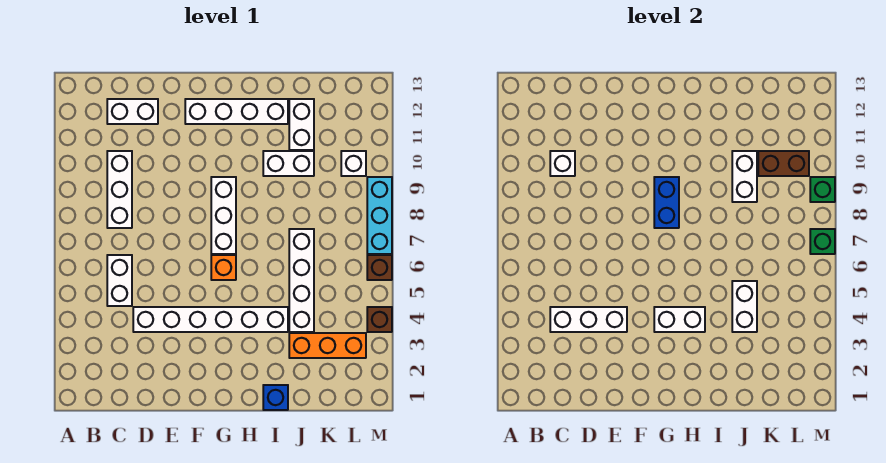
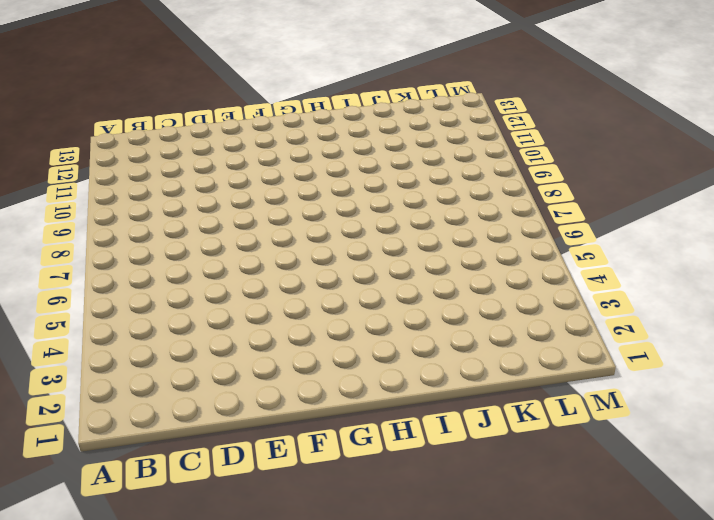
none -> white 1x2 brick [107,255,132,306]
none -> white 1x3 brick [107,151,132,228]
none -> white 1x2 brick [107,99,158,124]

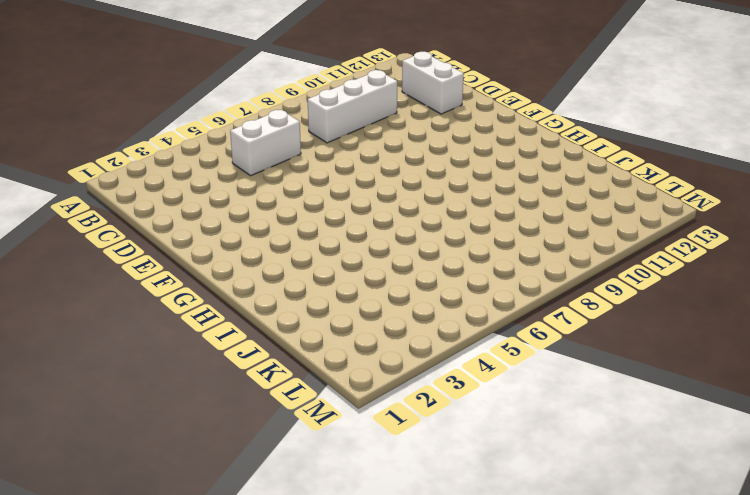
none -> white 1x6 brick [133,307,288,332]
none -> white 1x4 brick [185,99,288,124]
none -> orange 1x1 brick [211,255,236,280]

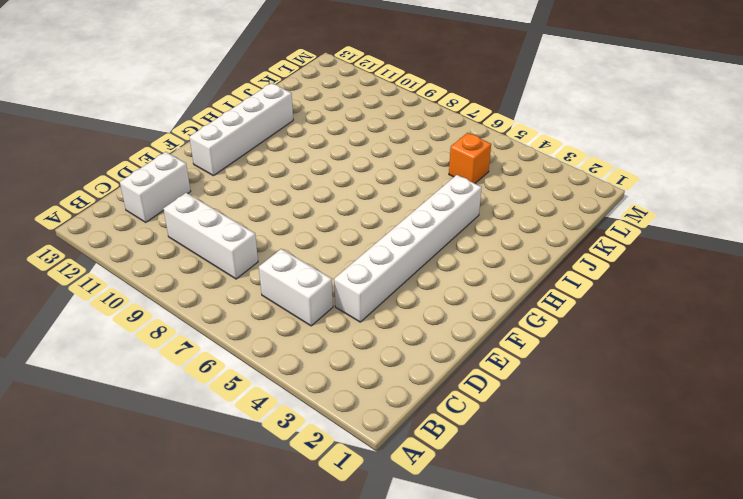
orange 1x1 brick [449,133,491,183] -> orange 1x1 brick moved to [211,255,236,280]
none -> white 1x3 brick [211,177,236,254]
none -> blue 1x1 brick [263,385,288,410]
none -> white 1x2 brick [263,151,314,176]

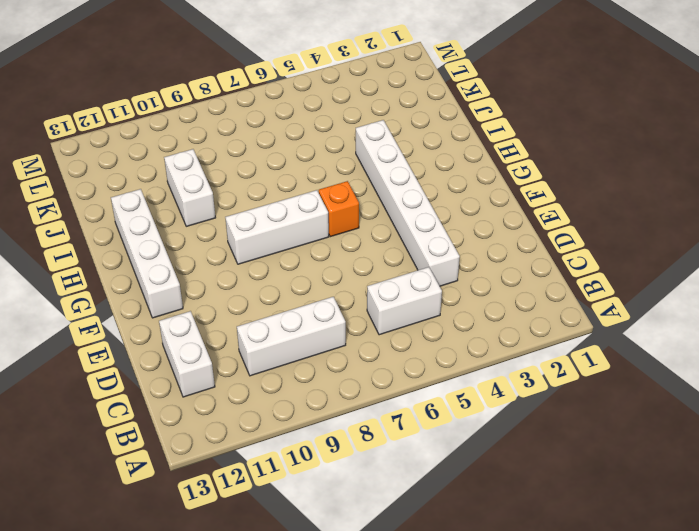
none -> blue 1x1 brick [263,385,288,410]
none -> orange 1x3 brick [289,333,366,358]
none -> white 1x4 brick [289,229,314,332]

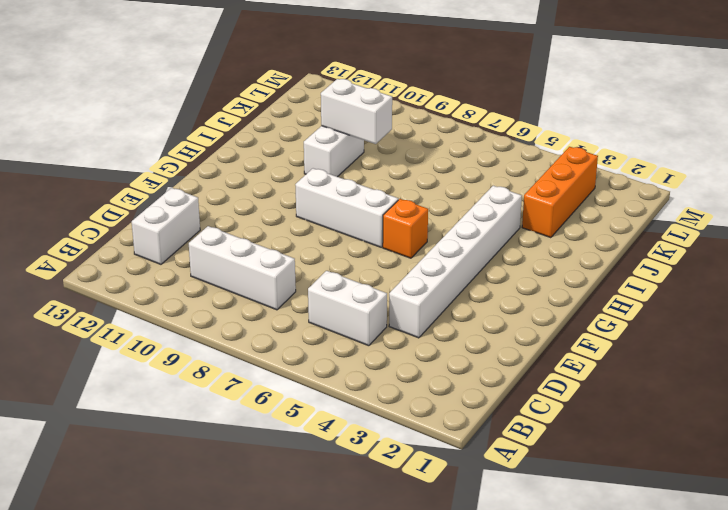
none -> white 1x4 brick [185,99,288,124]
none -> blue 1x1 brick [263,385,288,410]
none -> white 1x4 brick [289,229,314,332]

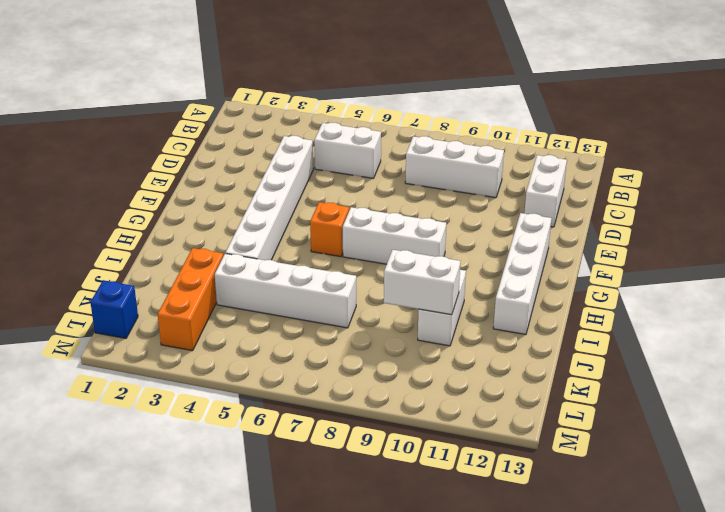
blue 1x1 brick [90,280,138,338] -> blue 1x1 brick moved to [263,385,288,410]
none -> white 1x2 brick [289,99,314,150]
none -> white 1x1 brick [341,151,366,176]
none -> brown 1x1 brick [367,307,392,332]

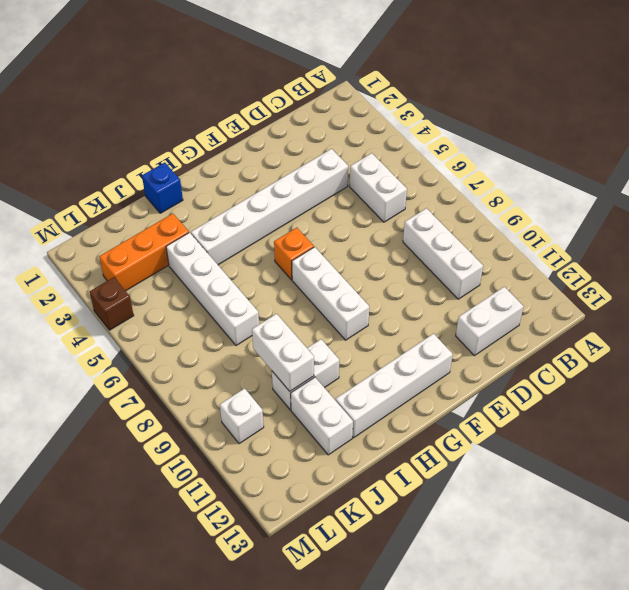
none -> brown 1x1 brick [367,255,392,280]
none -> cyan 1x3 brick [367,177,392,254]
none -> white 1x3 brick [550,307,627,332]

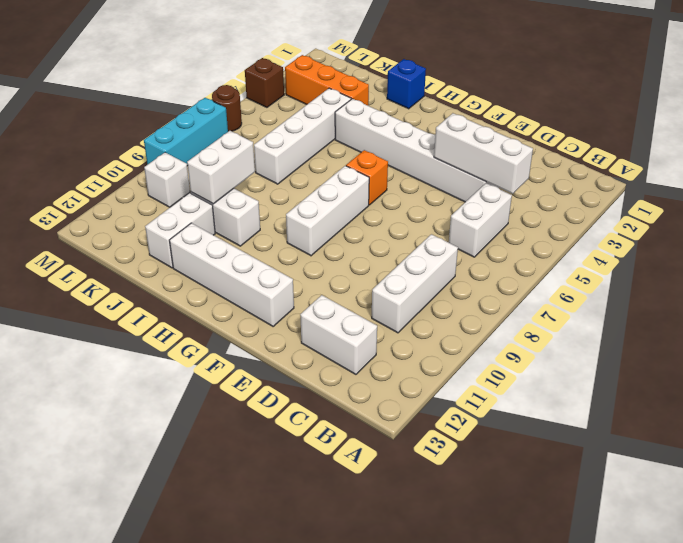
brown 1x1 round brick [212,85,242,132] -> brown 1x1 brick [367,255,392,280]
none -> white 1x1 brick [550,151,575,176]
none -> white 1x2 brick [654,307,705,332]
none -> blue 1x2 brick [654,177,679,228]

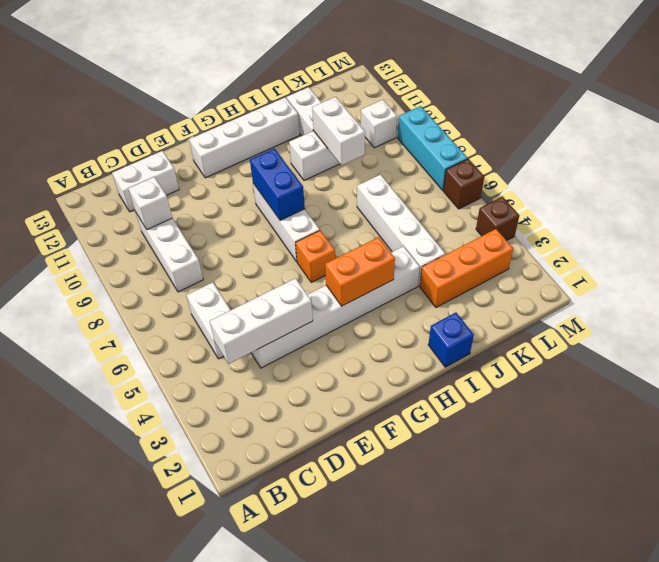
orange 1x2 brick [325,237,395,306] -> white 1x2 brick [654,307,705,332]
none -> white 1x2 brick [732,281,757,332]
none -> brown 1x2 brick [758,151,809,176]
none -> green 1x1 brick [810,229,835,254]

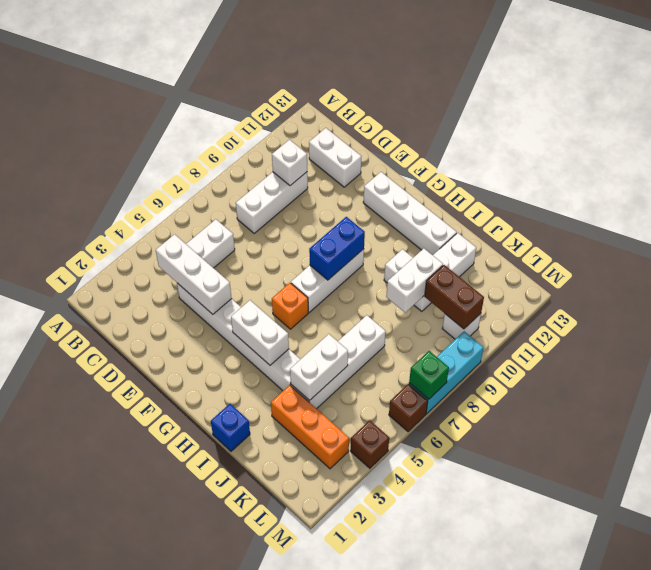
none -> green 1x1 brick [810,177,835,202]

